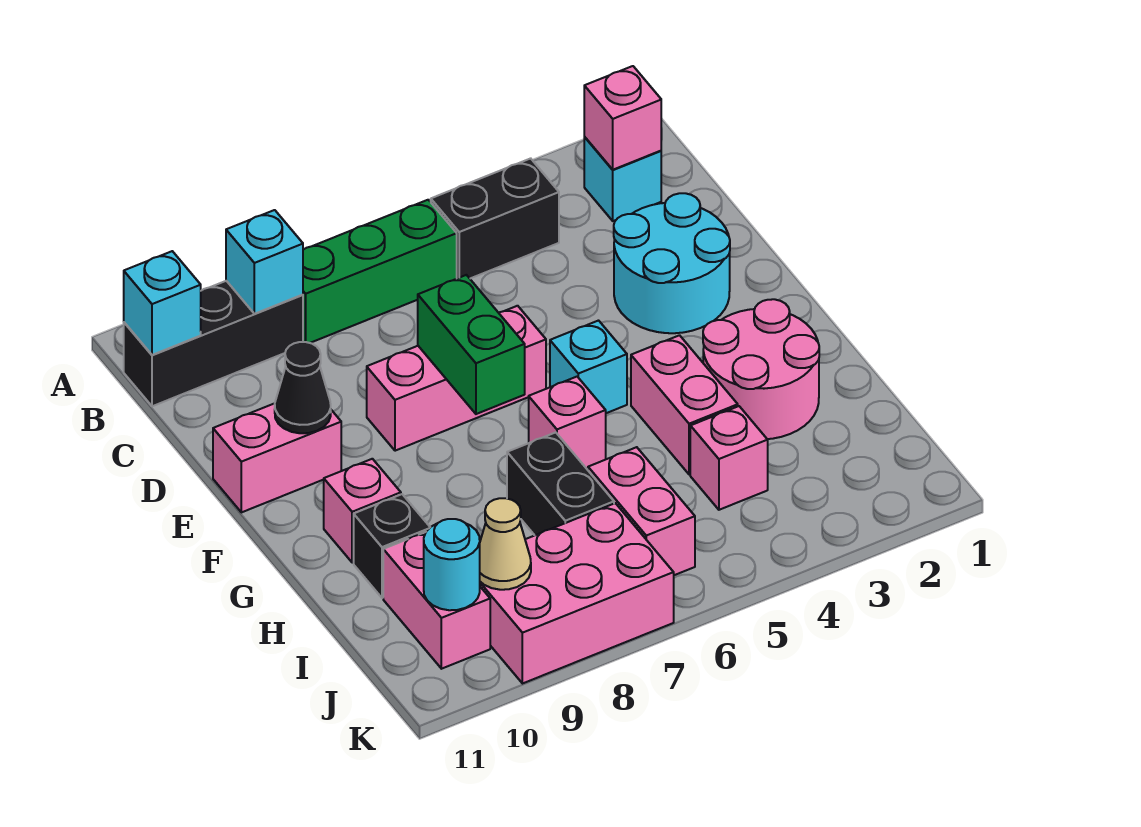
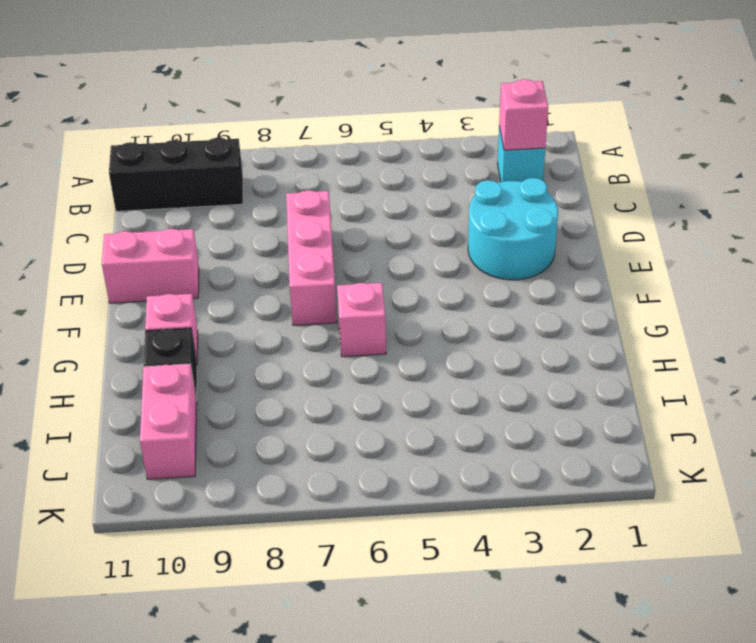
pink 1x3 brick [286,190,337,325] -> pink 1x3 brick turned to [367,306,546,451]
none -> black 1x2 brick [431,158,559,278]
none -> green 1x3 brick [303,200,457,343]
none -> cyan 1x1 brick [550,321,627,413]

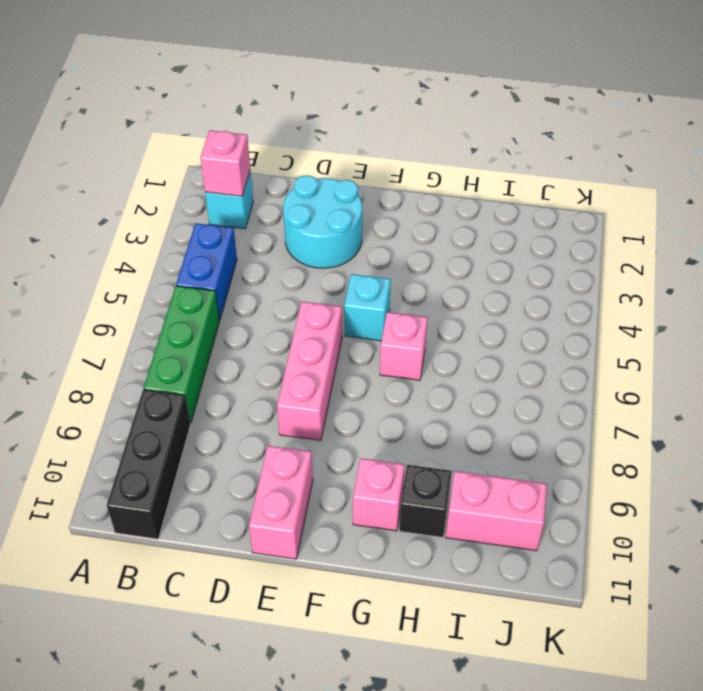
blue 1x2 brick [176,223,237,320] -> black 1x2 brick [431,158,559,278]
none -> pink 2x2 round brick [703,299,819,439]
none -> pink 1x2 brick [631,335,738,475]
none -> black 1x2 brick [507,432,614,535]

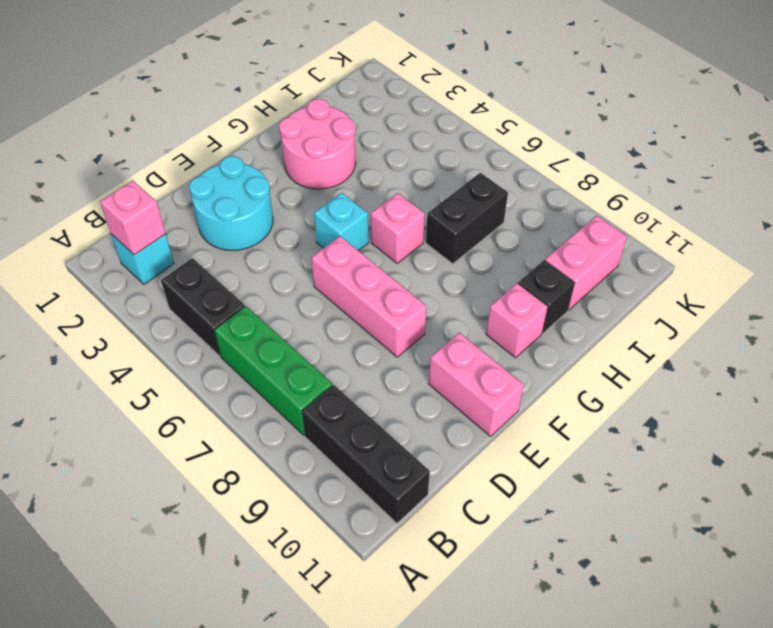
none -> pink 1x2 brick [631,335,738,475]
none -> pink 1x1 brick [690,406,768,510]
none -> pink 1x2 brick [588,447,695,575]

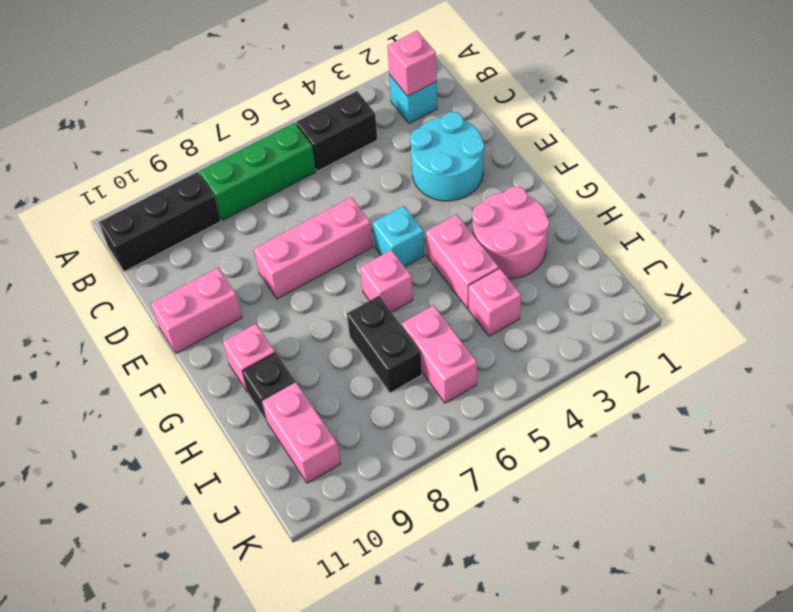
none -> pink 2x3 brick [480,503,674,684]
none -> cyan 1x1 brick [226,210,303,314]
none -> cyan 1x1 brick [124,251,201,355]

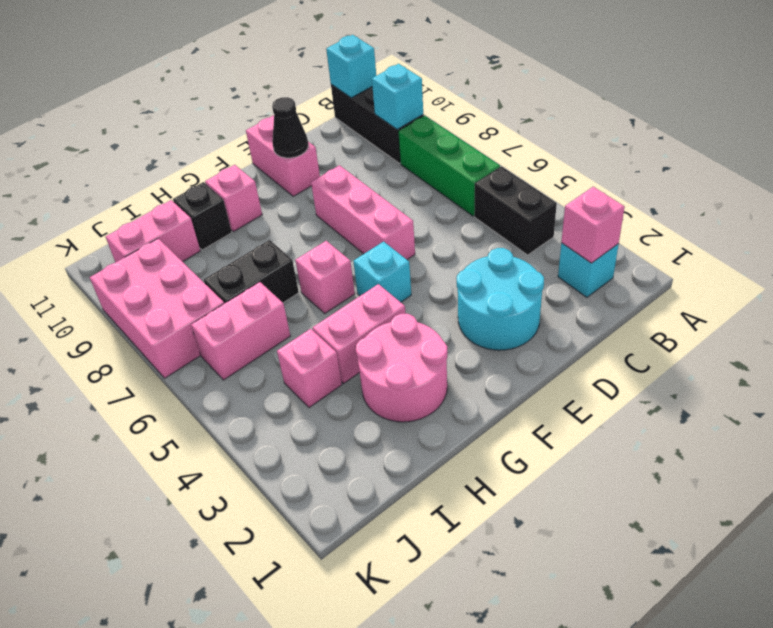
none -> green 1x2 brick [418,275,525,414]
none -> tan 1x1 cone [480,498,531,590]
none -> cyan 1x1 round brick [424,519,480,610]

